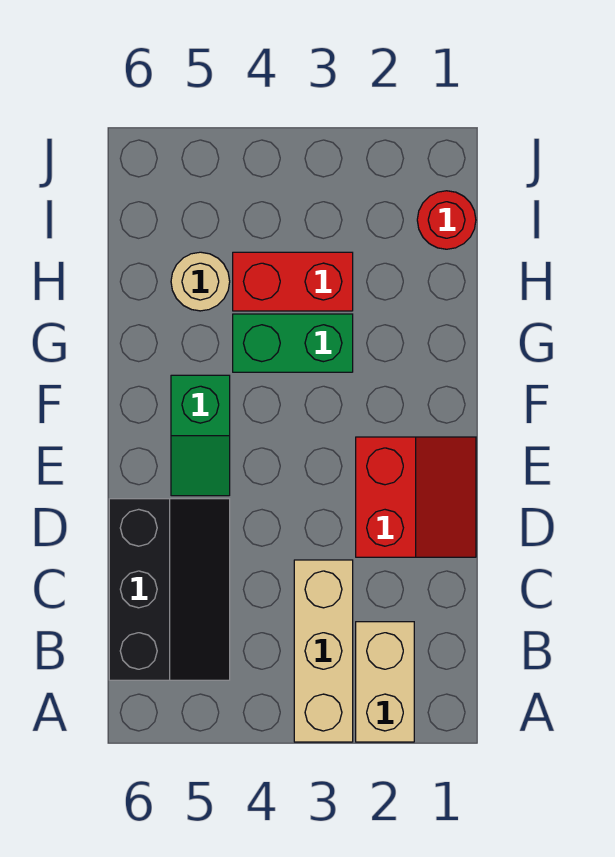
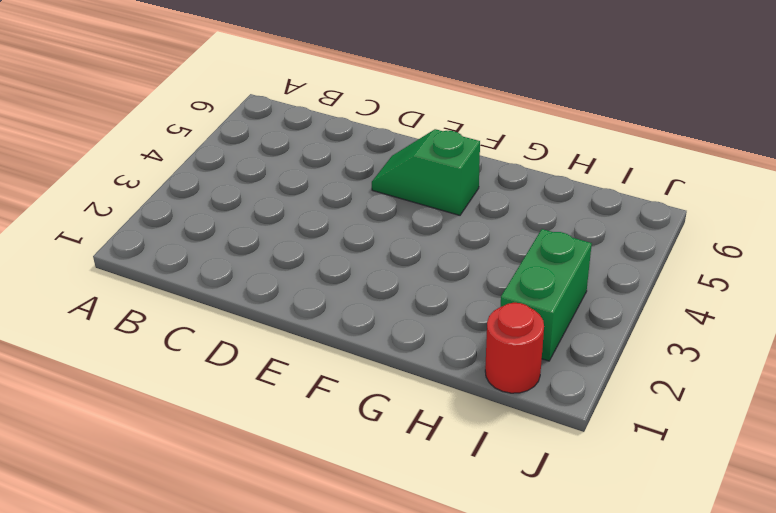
green 1x2 brick [501,229,592,361] -> green 1x2 brick moved to [233,314,353,372]
none -> tan 1x2 brick [356,622,414,742]
none -> tan 1x3 brick [294,560,353,742]

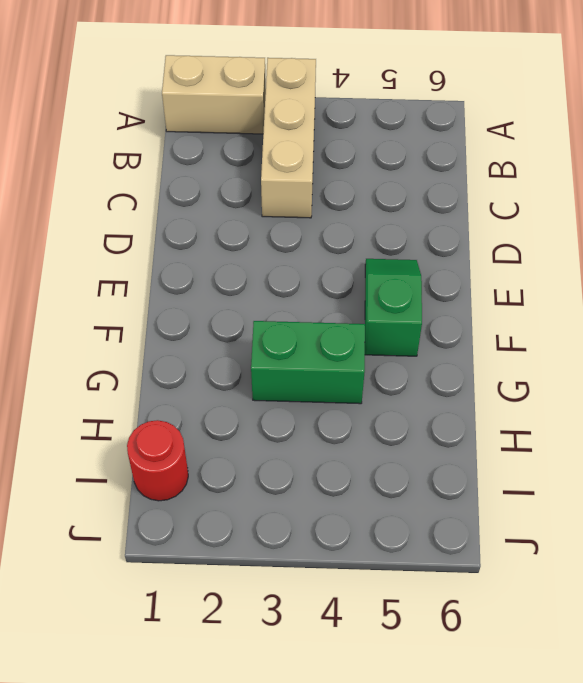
tan 1x2 brick [162,55,266,134] -> tan 1x2 brick turned to [356,622,414,742]
none -> black 2x3 slope [109,499,230,680]
none -> red 2x2 slope [356,437,476,557]

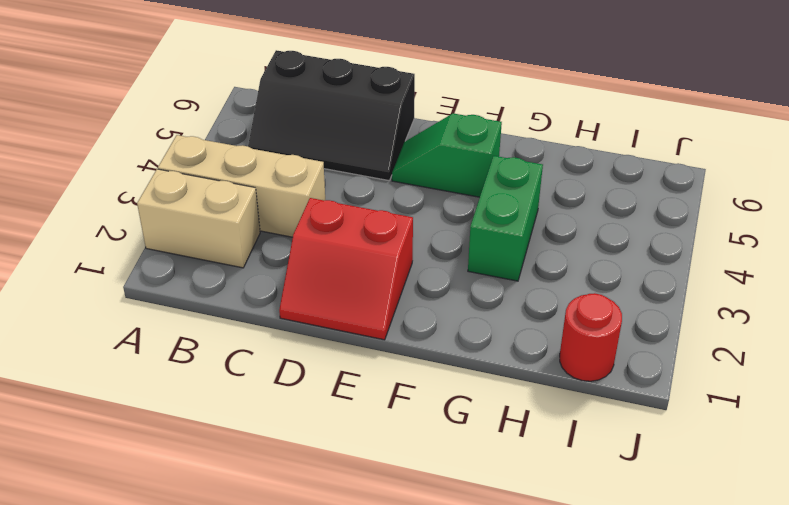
none -> red 1x2 brick [233,252,353,311]
none -> tan 1x1 round brick [171,252,230,311]

